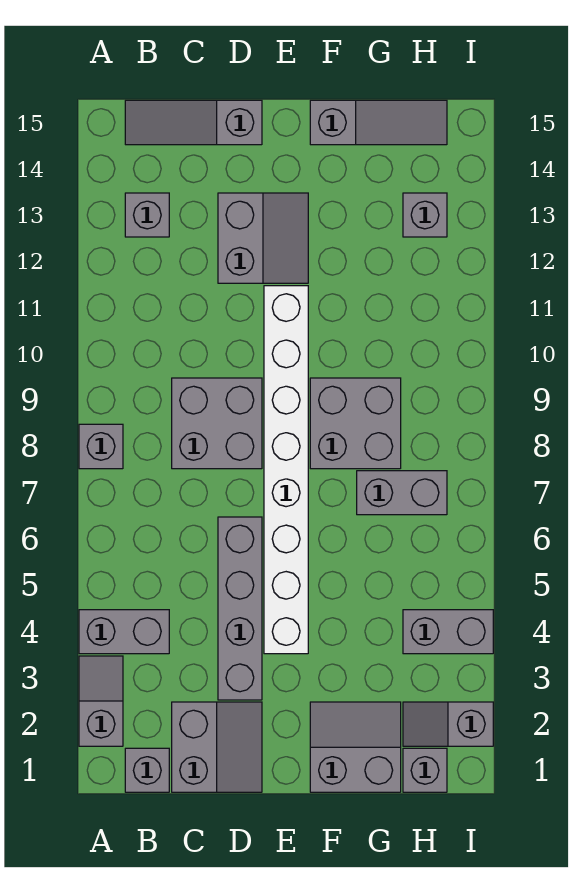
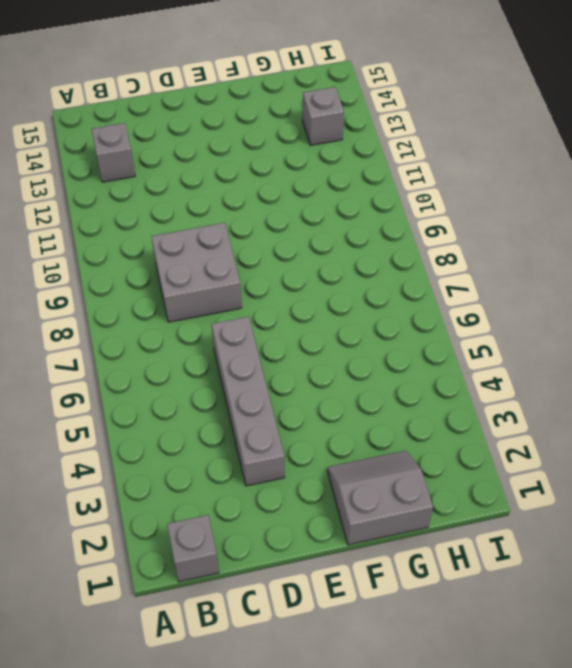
none -> grey 1x2 slope [79,656,123,746]
none -> grey 1x2 brick [79,610,169,654]
none -> grey 1x1 brick [79,424,123,469]

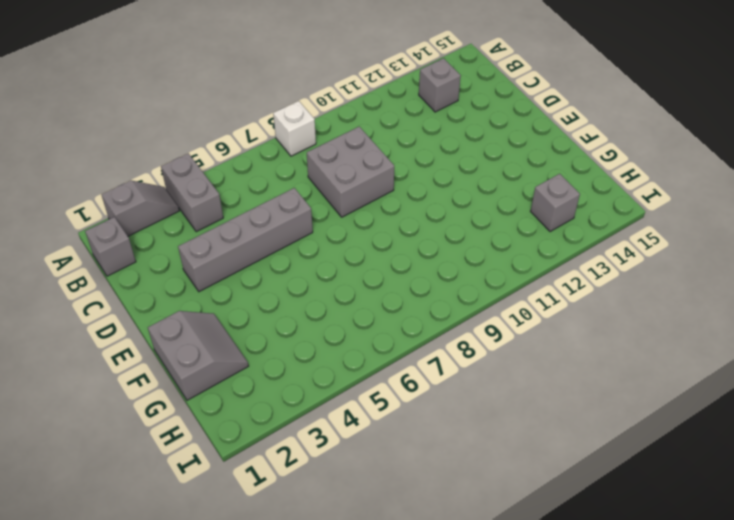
white 1x1 brick [273,101,316,156] -> grey 1x1 brick [79,424,123,469]
none -> grey 1x3 slope [125,100,262,145]
none -> grey 2x2 slope [172,702,262,792]
none -> grey 2x2 slope [218,193,308,283]

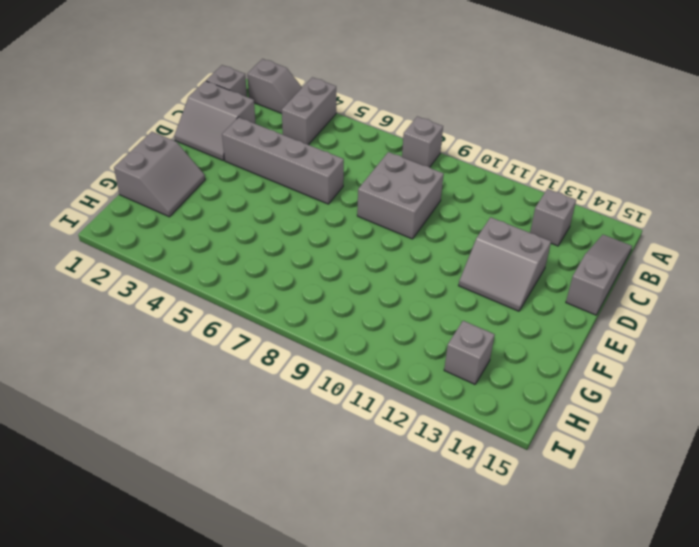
none -> white 1x8 brick [264,286,308,654]
none -> grey 2x2 brick [310,378,401,469]
none -> grey 1x3 slope [310,100,447,145]

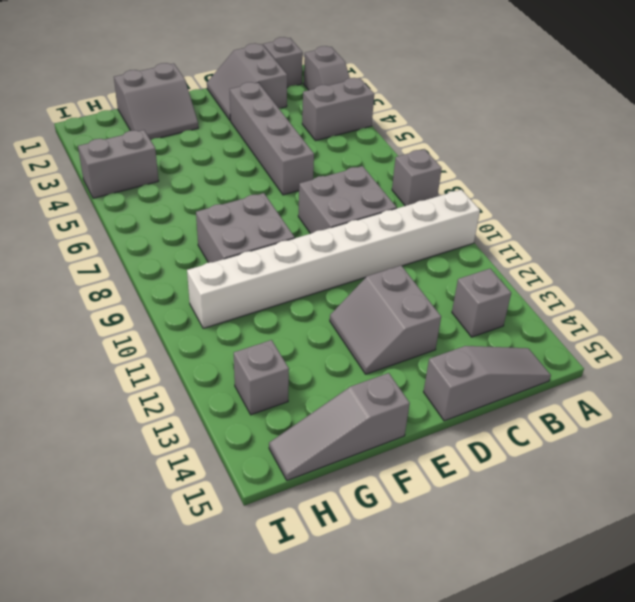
white 1x8 brick [187,190,480,328] -> white 1x8 brick turned to [264,286,308,654]
none -> grey 1x2 brick [357,471,447,515]
none -> grey 1x1 brick [403,748,447,792]
none -> grey 1x2 slope [403,702,493,746]

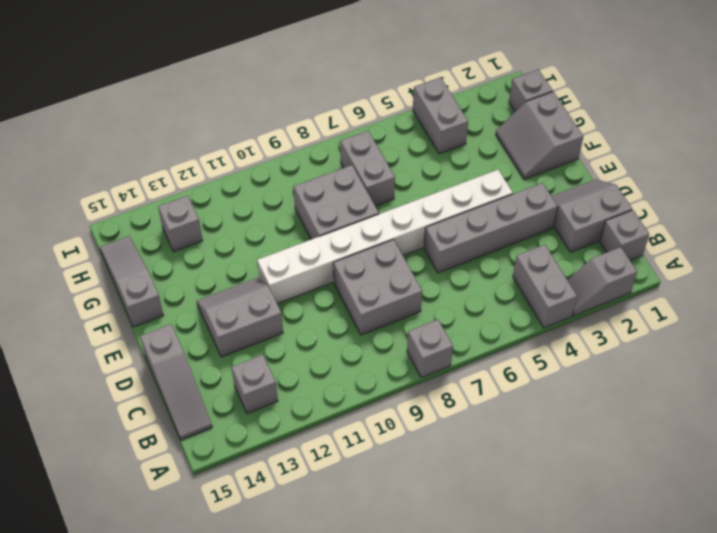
none -> grey 1x2 slope [403,702,493,746]

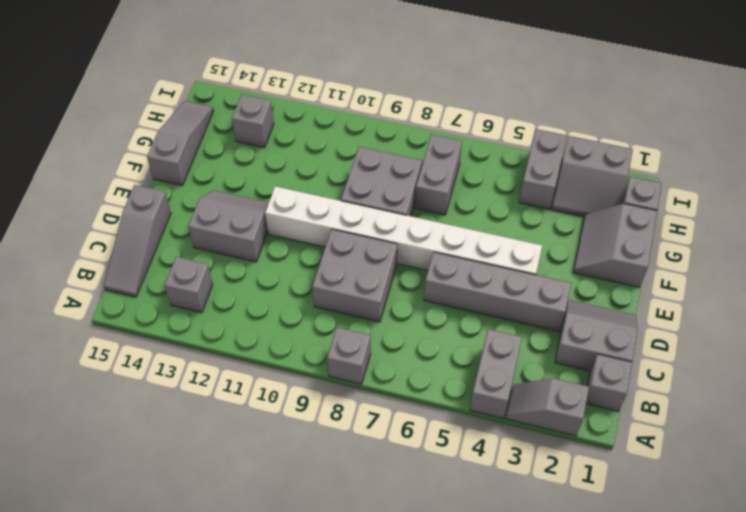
grey 2x2 slope [552,136,633,217] -> grey 1x2 slope [403,702,493,746]

